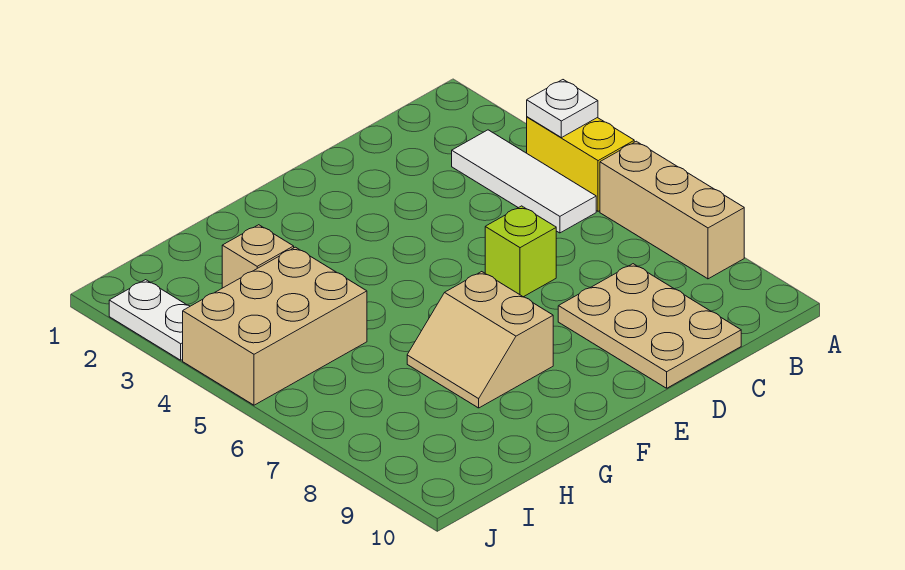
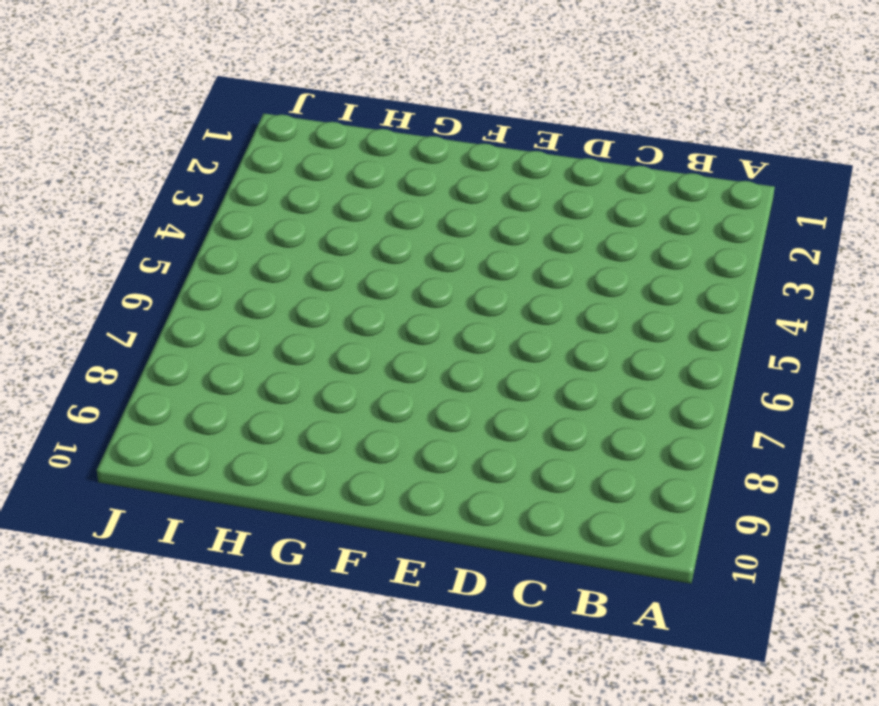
none -> yellow 1x2 brick [527,117,634,211]
none -> tan 1x3 brick [600,141,744,279]

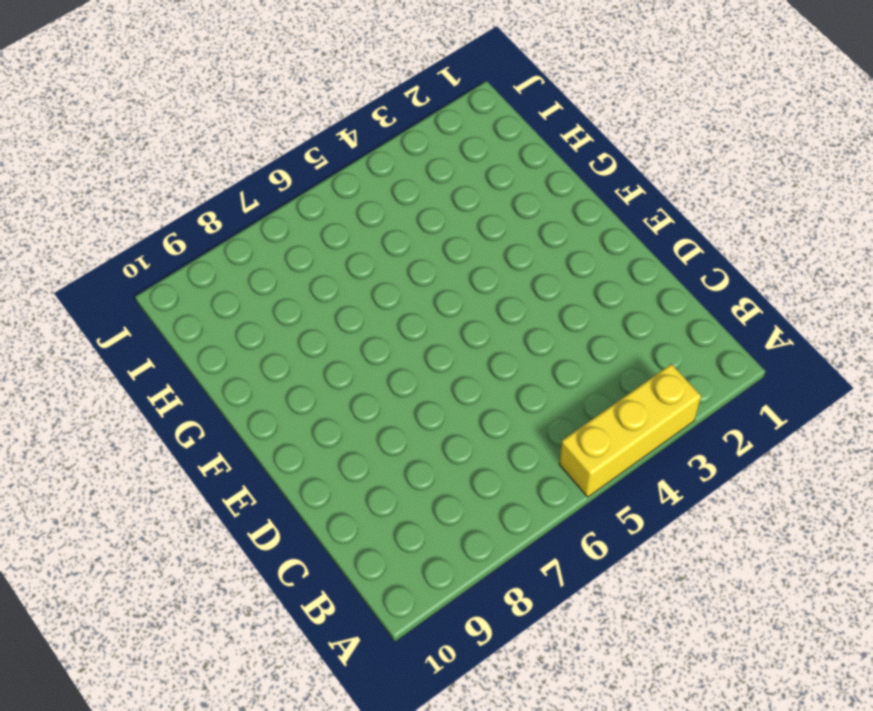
yellow 1x3 brick [559,364,701,497] -> yellow 1x2 brick [527,117,634,211]
none -> tan 1x3 brick [600,141,744,279]
none -> white 1x3 tile [452,130,596,233]

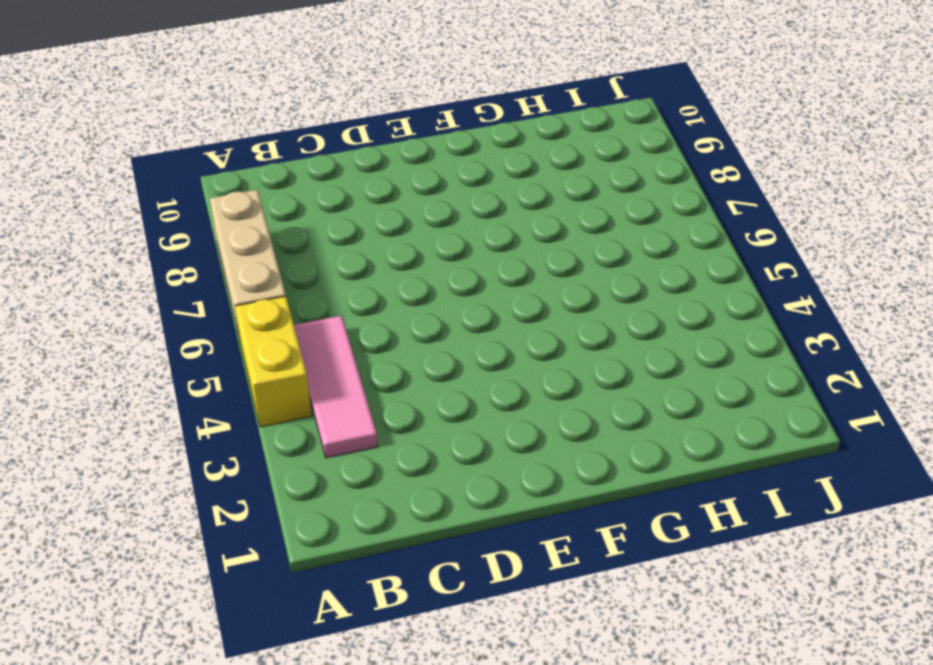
pink 1x3 tile [294,316,378,458] -> white 1x3 tile [452,130,596,233]
none -> tan 2x3 plate [558,264,741,388]
none -> lime 1x1 brick [485,206,556,297]

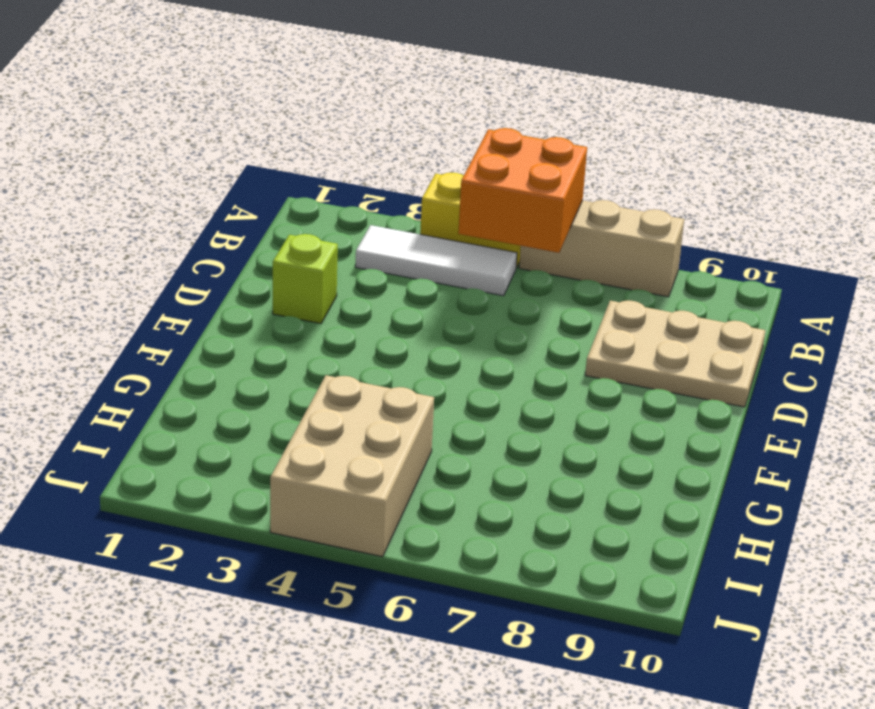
orange 2x2 brick [458,128,587,253] -> none
lime 1x1 brick [273,234,338,324] -> lime 1x1 brick moved to [485,206,556,297]
none -> tan 2x2 slope [407,272,553,408]
none -> tan 1x1 brick [222,225,294,288]

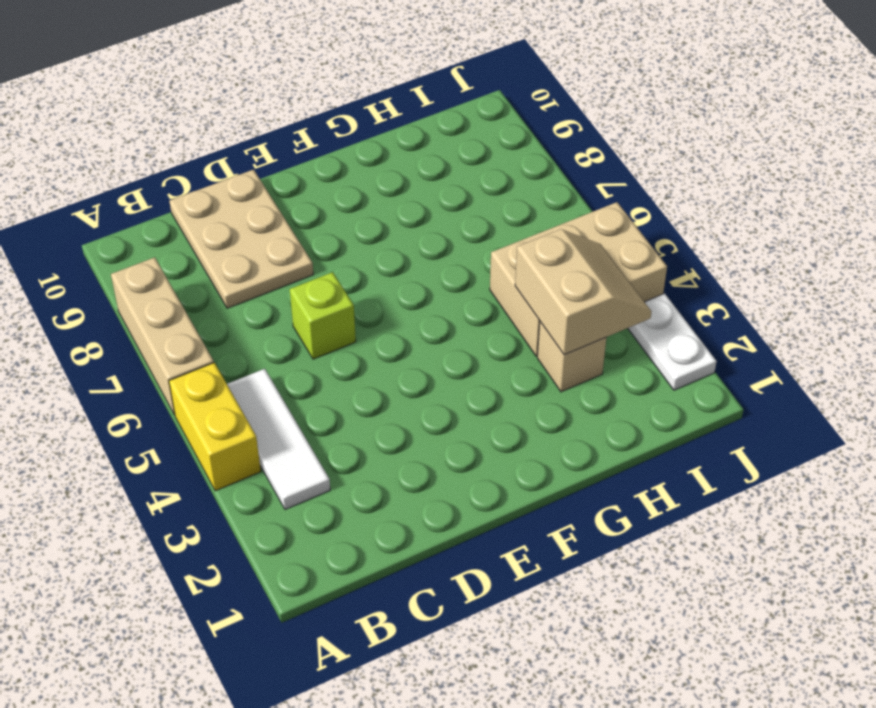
tan 2x2 slope [515,229,652,355] -> tan 2x2 slope moved to [407,272,553,408]
none -> white 1x1 plate [527,80,598,138]

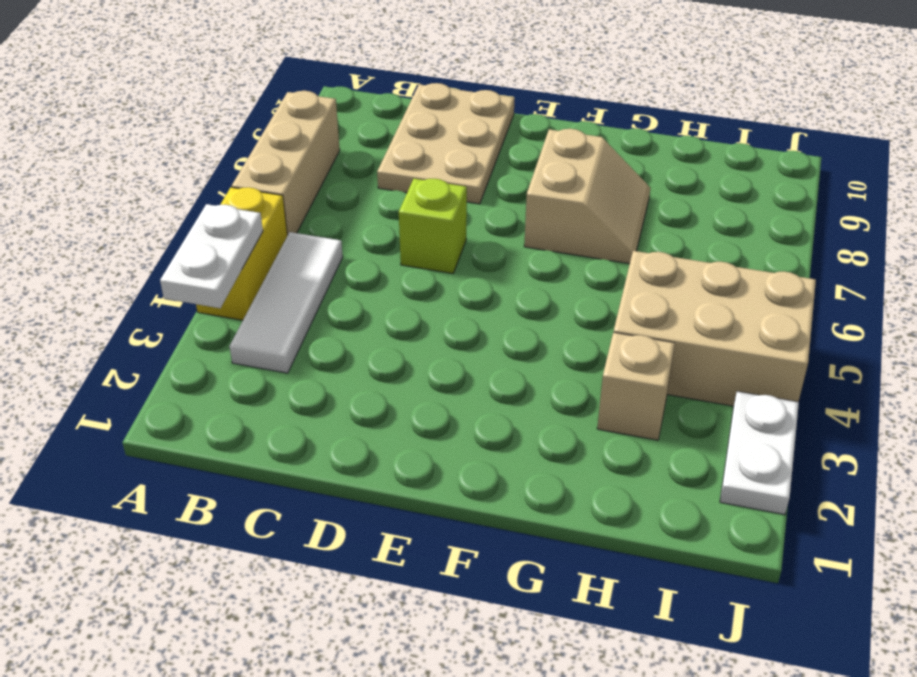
white 1x2 plate [160,204,263,308] -> white 1x1 plate [527,80,598,138]

